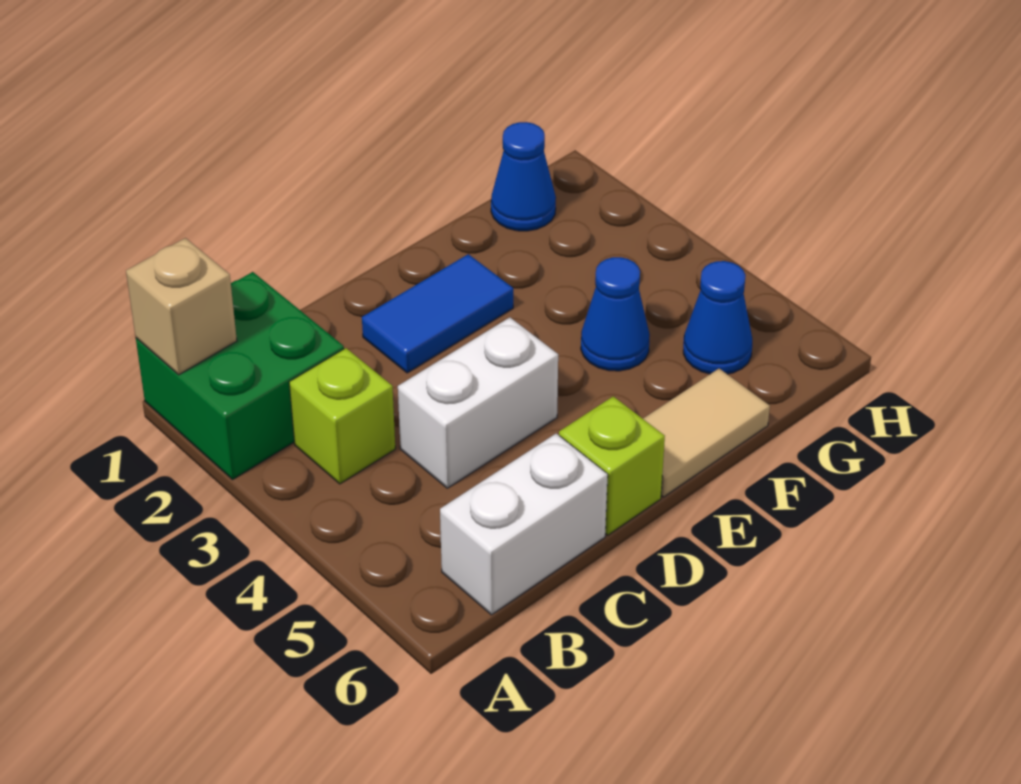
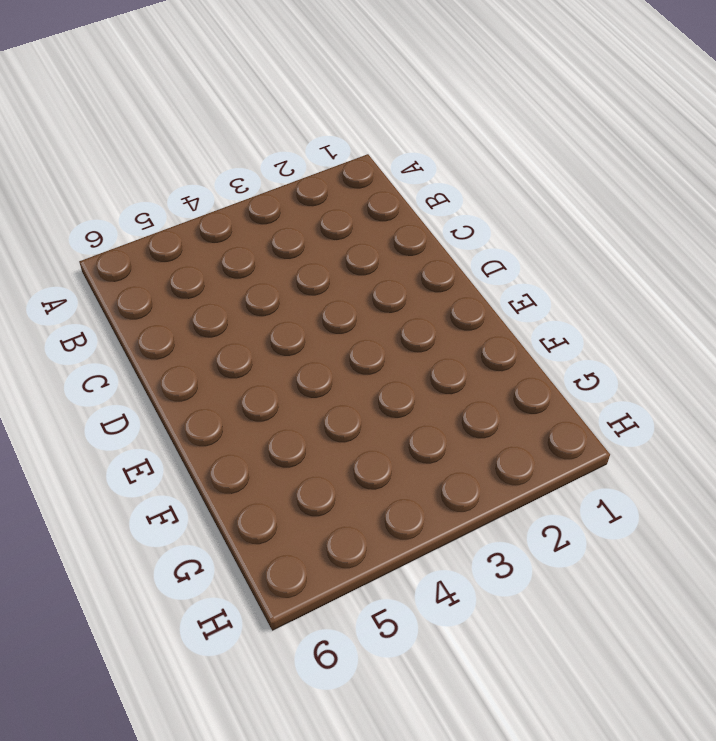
none -> green 2x2 brick [136,272,344,479]
none -> lime 1x1 brick [289,348,395,484]

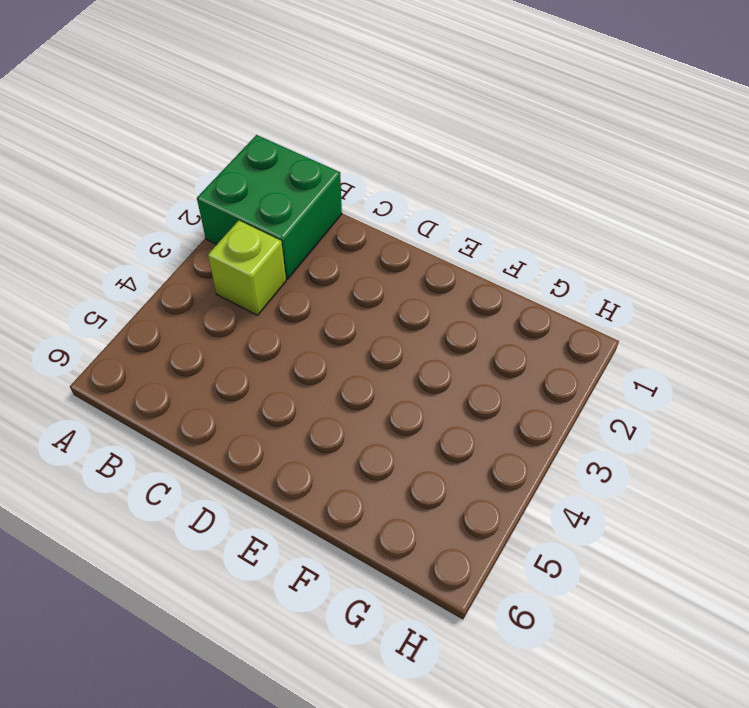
none -> white 1x2 brick [440,433,608,615]
none -> white 1x2 brick [398,317,558,488]

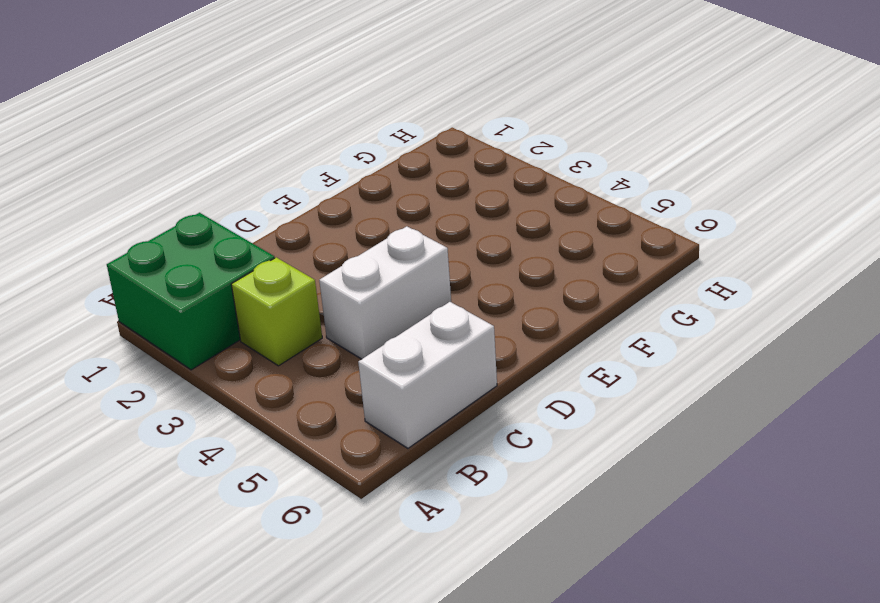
none -> blue 1x2 tile [362,254,513,373]
none -> lime 1x1 brick [559,396,665,535]

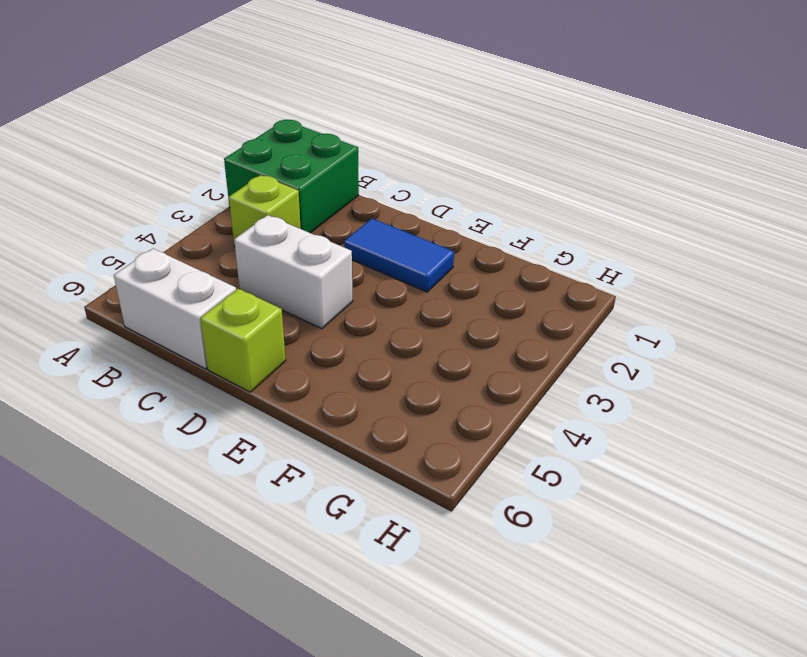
none -> tan 1x2 tile [643,369,770,497]
none -> blue 1x1 cone [581,257,650,371]

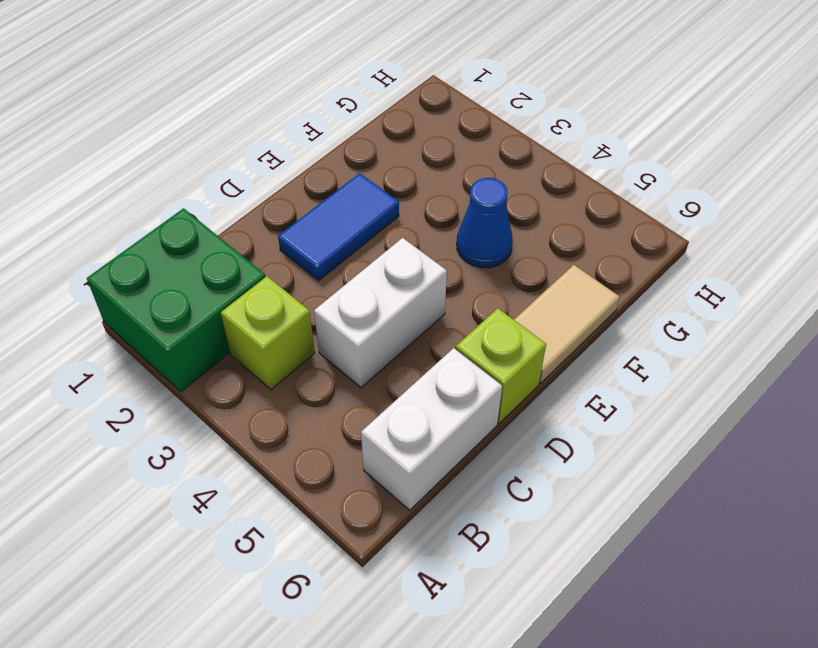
none -> blue 1x1 cone [491,122,556,231]
none -> blue 1x1 cone [683,261,752,374]

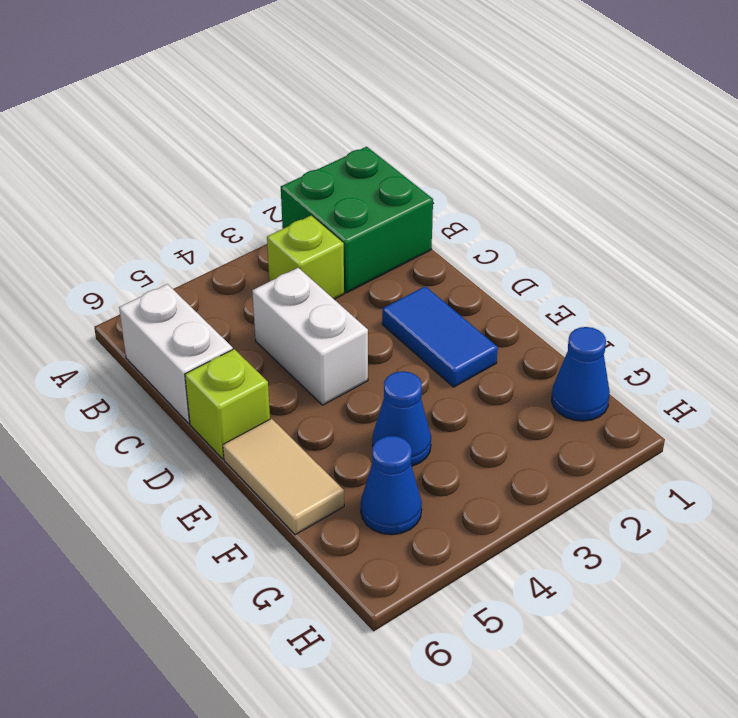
none -> tan 1x1 brick [126,238,237,375]

